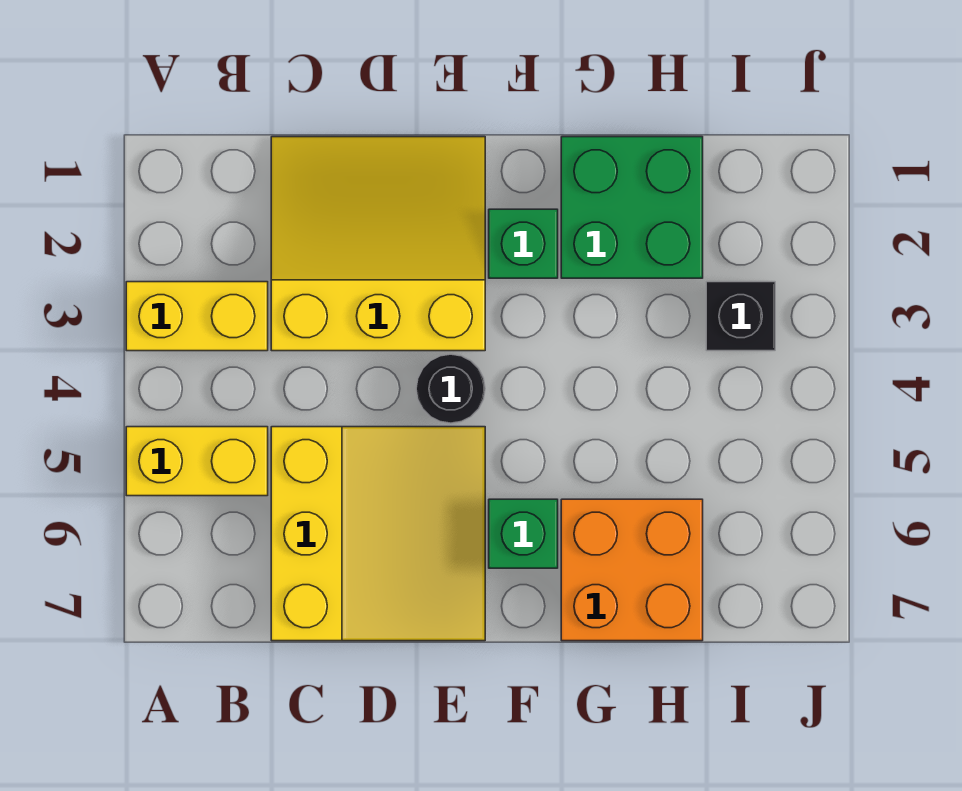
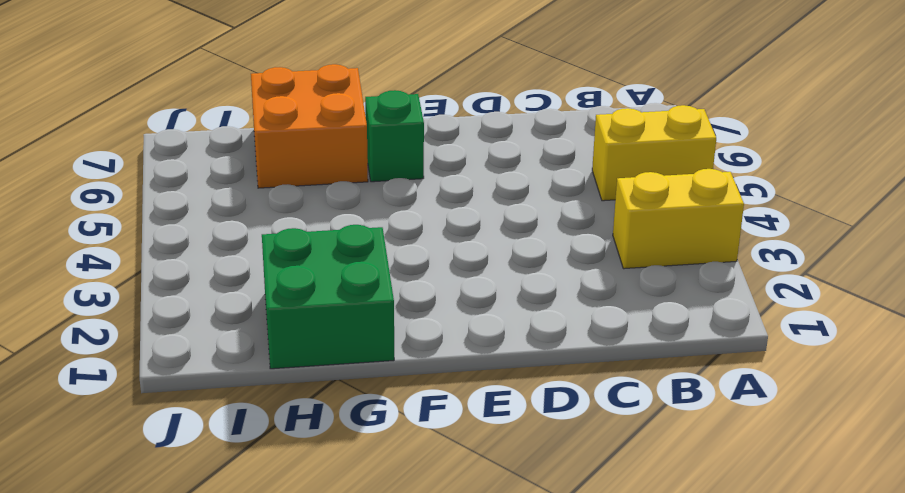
none -> yellow 3x3 slope [271,137,485,351]
none -> yellow 3x3 slope [271,427,485,641]

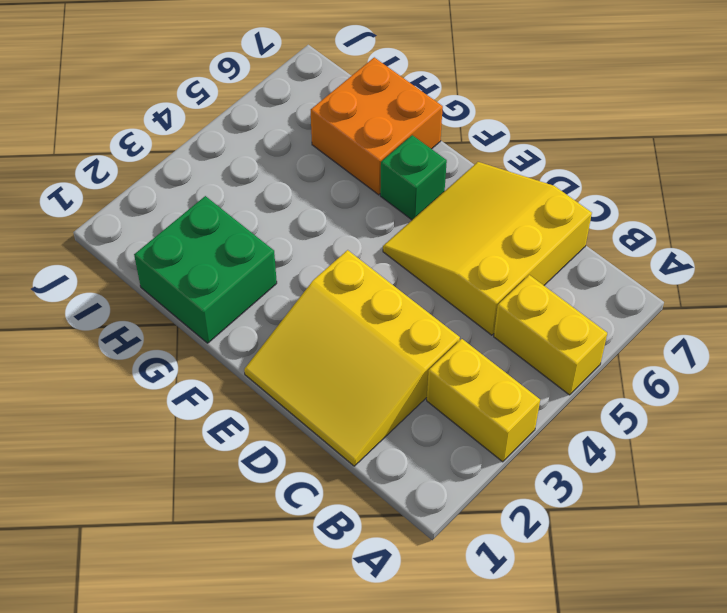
none -> black 1x1 round brick [416,354,485,423]
none -> green 1x1 brick [489,209,558,278]

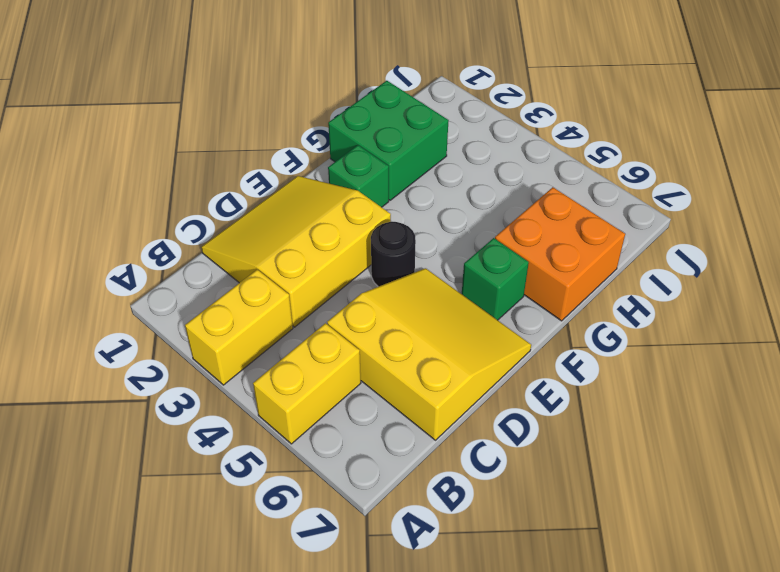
none -> black 1x1 brick [706,282,775,351]

